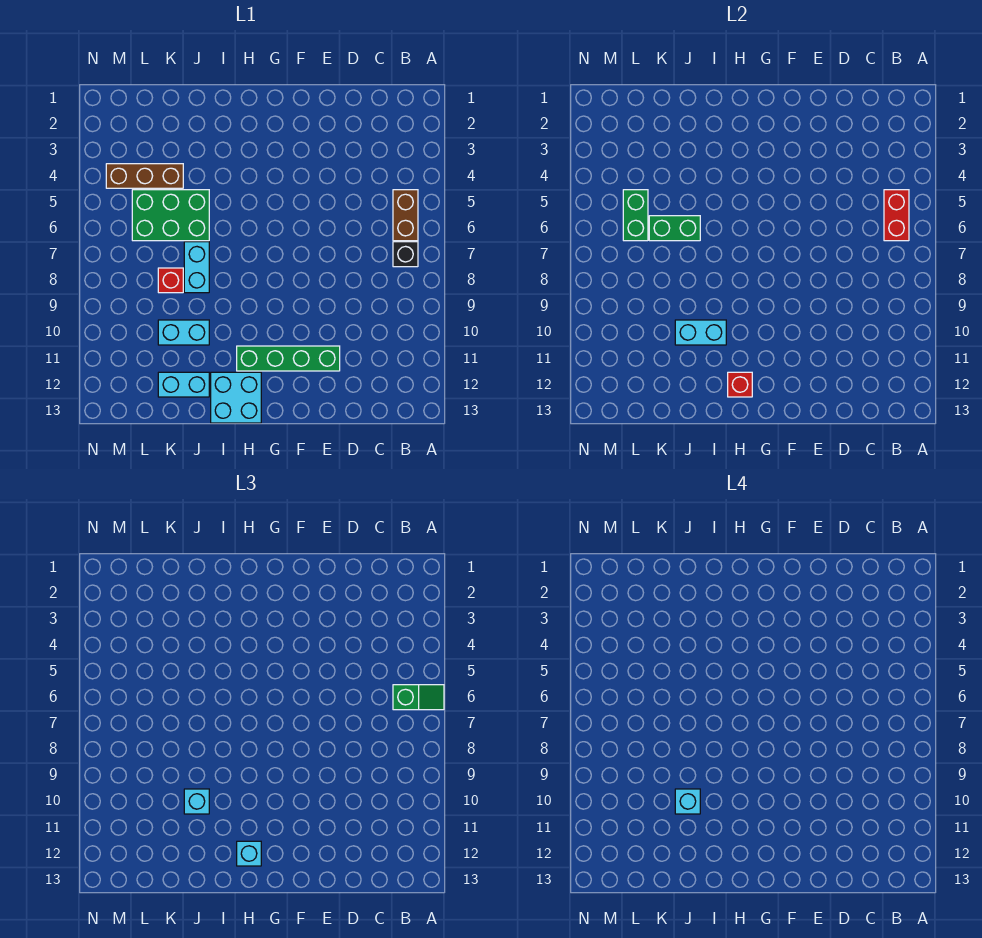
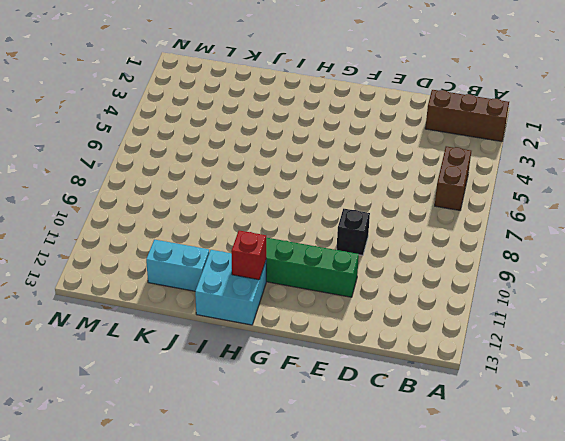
brown 1x3 brick [425,90,509,141] -> brown 1x3 brick moved to [106,164,183,188]
black 1x1 brick [337,209,370,255] -> black 1x1 brick moved to [393,242,418,267]
none -> green 2x3 brick [132,190,209,241]
none -> cyan 1x2 brick [184,242,209,293]
none -> cyan 1x2 brick [158,320,209,345]

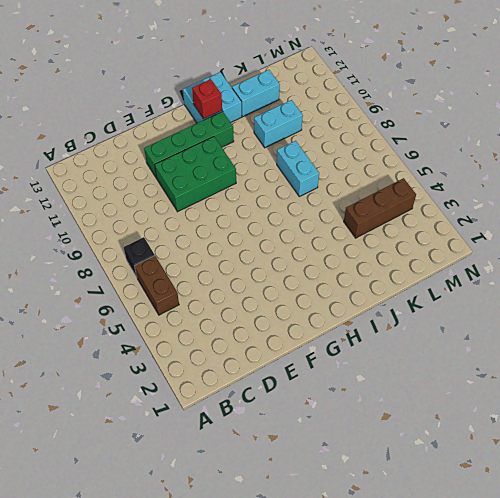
green 2x3 brick [155,137,236,212] -> green 2x3 brick moved to [132,190,209,241]
none -> red 1x1 brick [158,268,183,293]
none -> red 1x2 brick [884,190,909,241]
none -> cyan 1x2 brick [675,320,726,345]

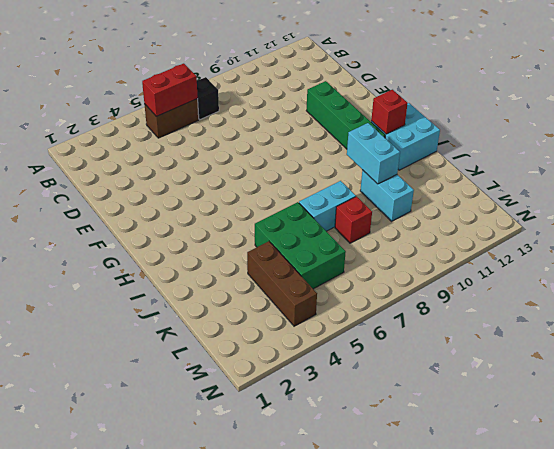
none -> cyan 1x2 brick [158,372,209,397]
none -> green 1x2 brick [649,216,700,241]
none -> green 1x2 brick [623,190,648,241]

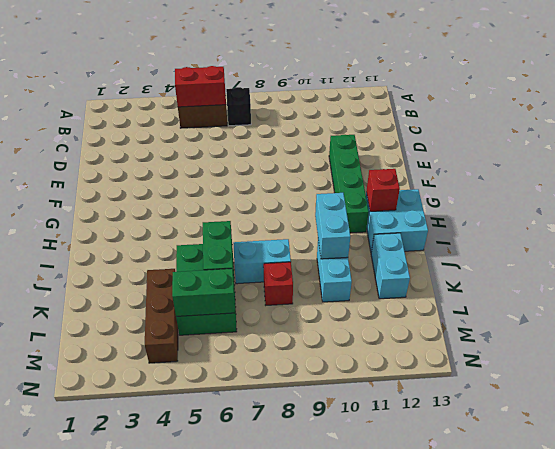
none -> green 1x2 slope [393,685,444,710]
none -> cyan 1x1 brick [237,841,261,866]
none -> cyan 1x1 brick [184,789,209,814]

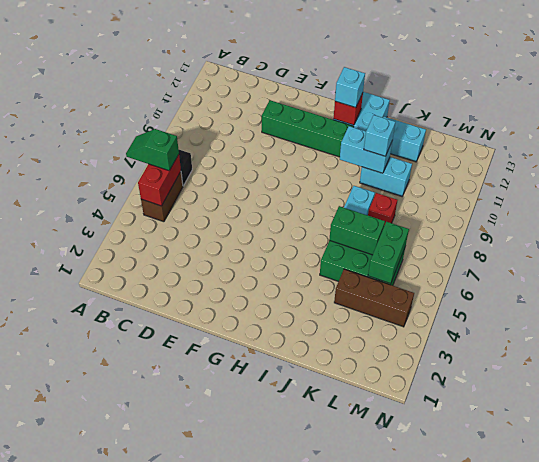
none -> cyan 1x1 brick [675,789,700,814]

